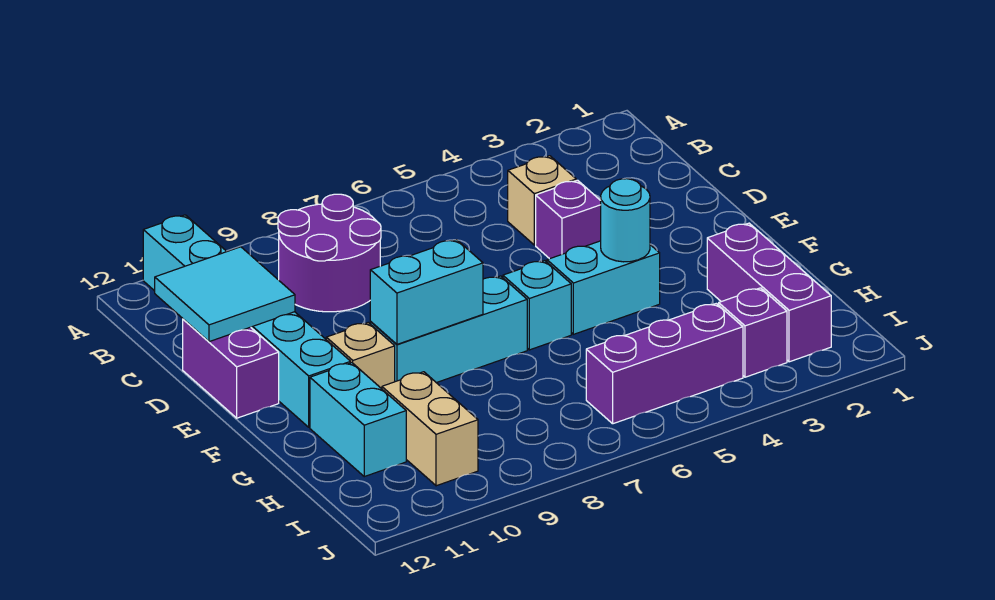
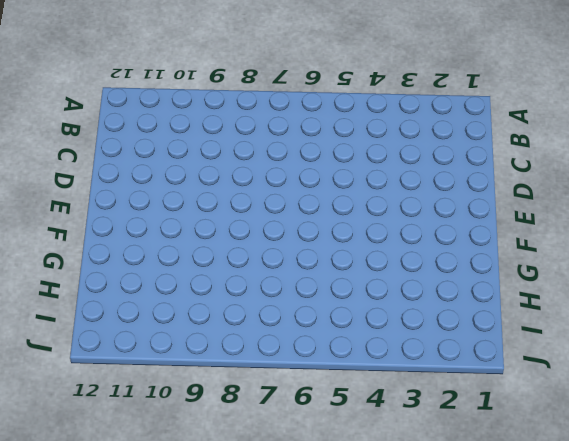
none -> cyan 1x6 brick [143,215,351,427]
none -> purple 2x2 round brick [278,194,381,312]
none -> tan 1x1 brick [508,156,576,245]

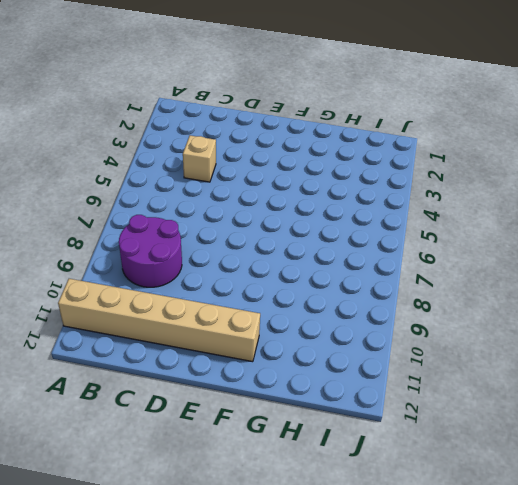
tan 1x6 brick [58,279,260,362] -> cyan 1x6 brick [143,215,351,427]
none -> purple 1x1 brick [536,180,601,259]
none -> purple 1x2 brick [183,319,279,418]
none -> cyan 1x2 brick [547,241,660,334]

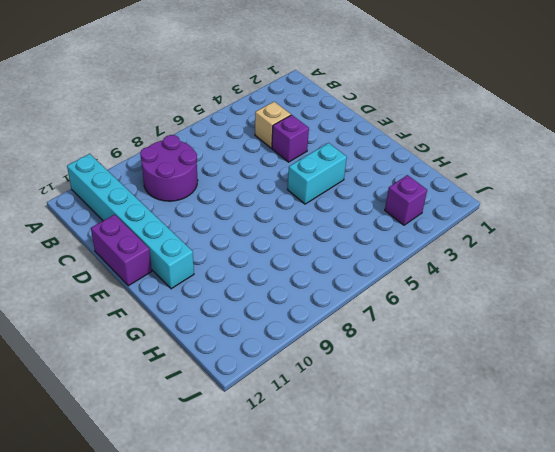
none -> cyan 1x1 brick [503,261,571,350]
none -> cyan 1x3 brick [370,276,527,383]
none -> tan 1x1 brick [326,323,395,389]

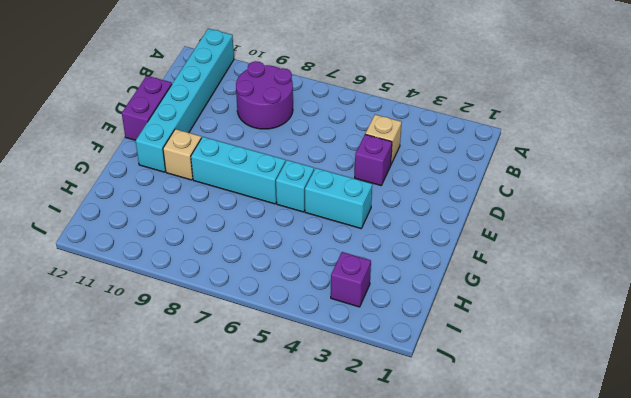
none -> purple 1x3 brick [707,223,831,362]
none -> cyan 1x2 brick [310,363,406,477]
none -> tan 1x2 brick [382,372,478,486]

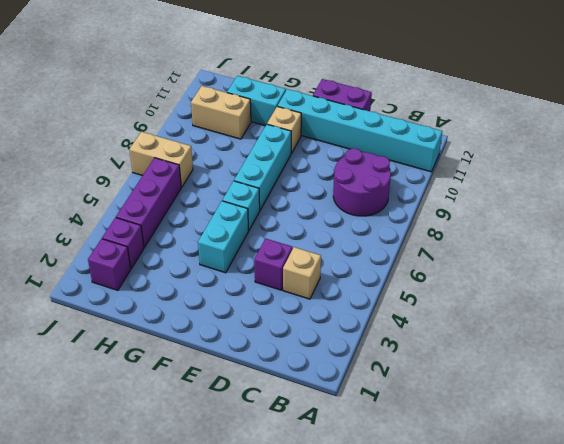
purple 1x1 brick [88,239,131,290] -> purple 1x3 brick [707,223,831,362]
tan 1x2 brick [129,132,193,187] -> none
none -> cyan 2x2 tile [155,247,295,342]
none -> cyan 1x1 round brick [601,179,650,262]
none -> cyan 1x2 brick [370,240,483,344]

